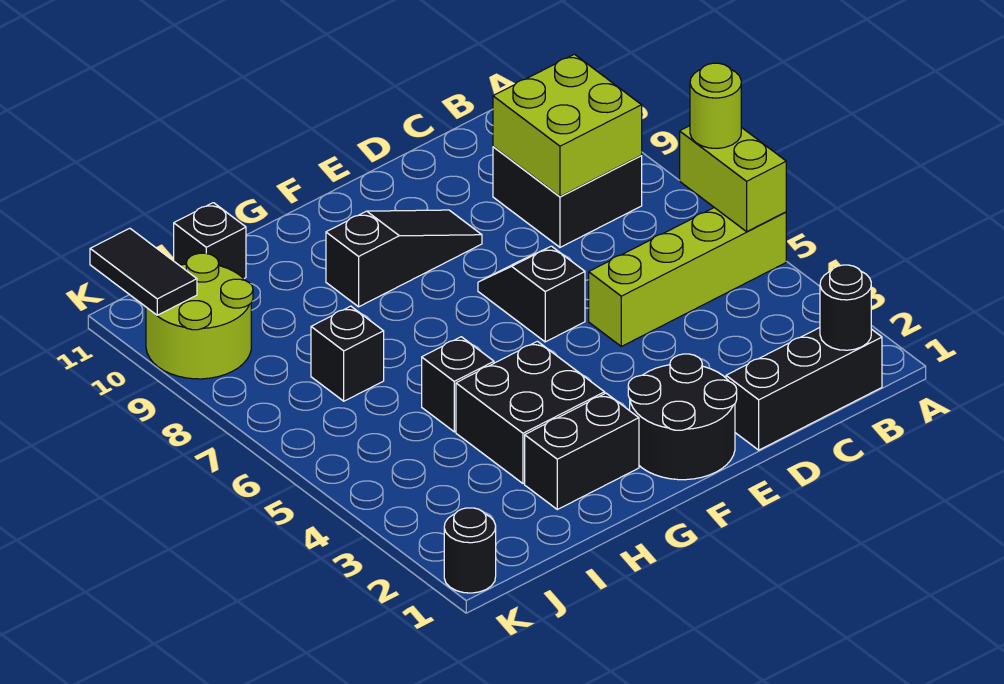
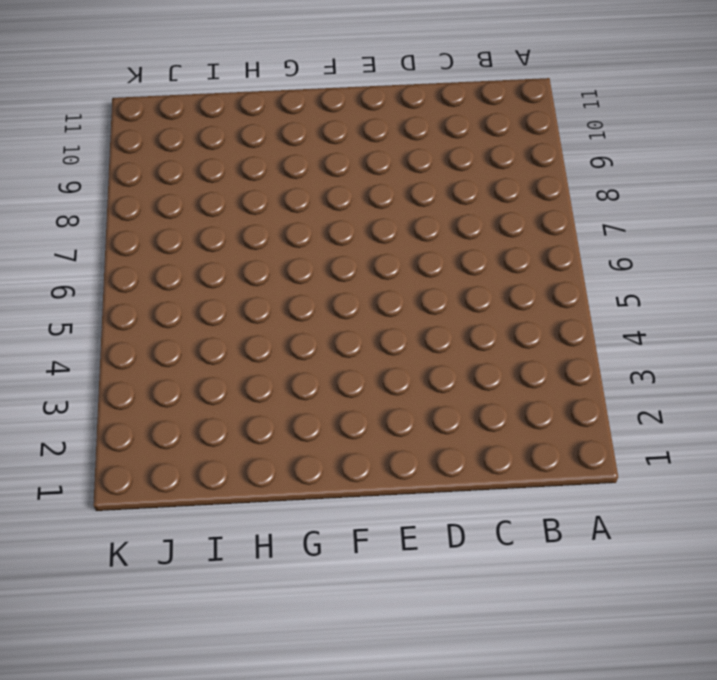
none -> lime 1x4 brick [589,208,786,346]
none -> black 1x3 brick [726,328,882,450]
none -> black 2x2 brick [493,147,642,247]

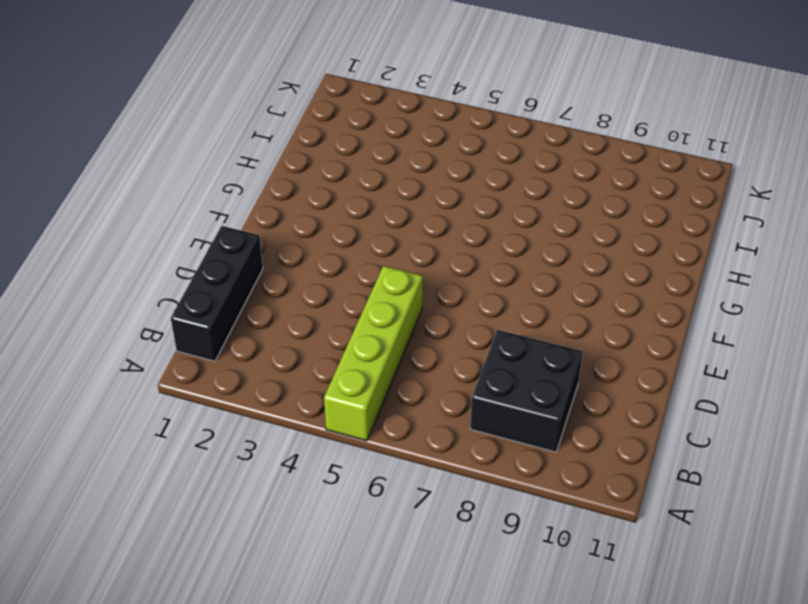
none -> black 2x2 round brick [628,354,737,480]
none -> black 1x2 slope [478,246,585,342]
none -> black 1x3 slope [326,210,482,307]

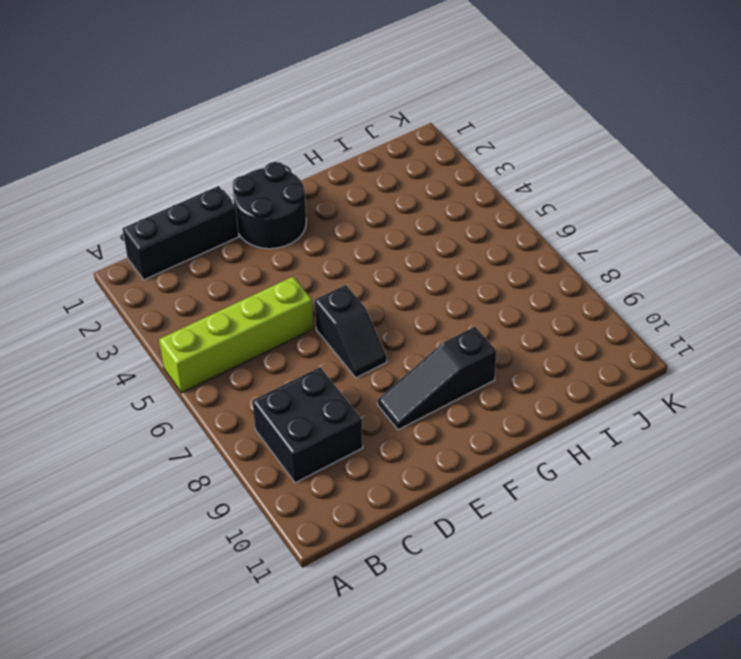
none -> black 1x2 brick [525,393,639,509]
none -> black 2x2 brick [456,341,605,484]
none -> black 1x1 brick [422,337,494,432]

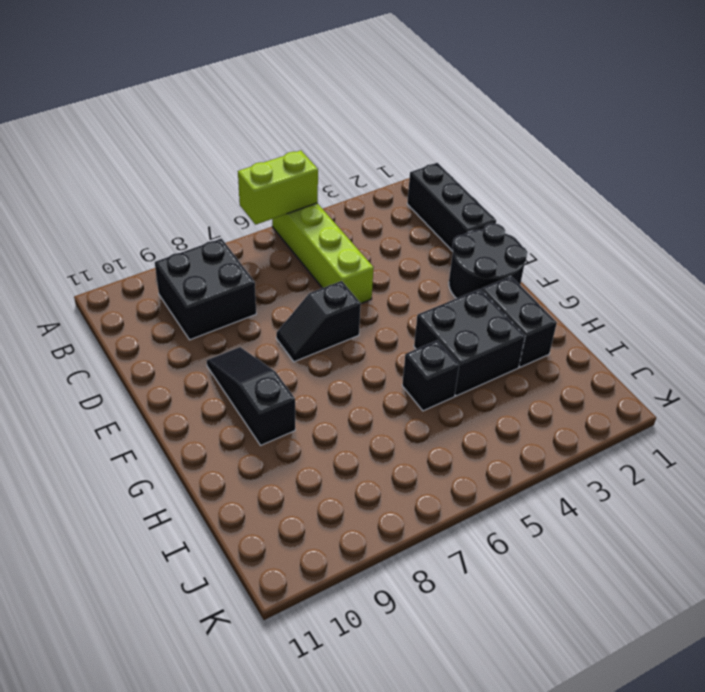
none -> black 1x1 brick [311,306,384,401]
none -> black 1x1 brick [174,203,246,279]
none -> lime 2x2 round brick [146,253,253,379]

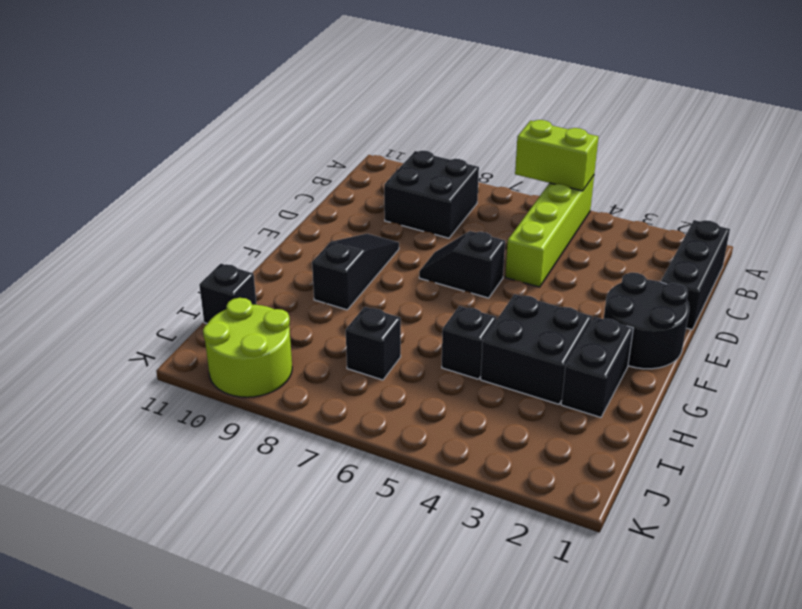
none -> black 1x1 round brick [444,508,496,593]
none -> black 1x1 round brick [820,265,871,350]
none -> lime 2x2 brick [493,54,642,197]

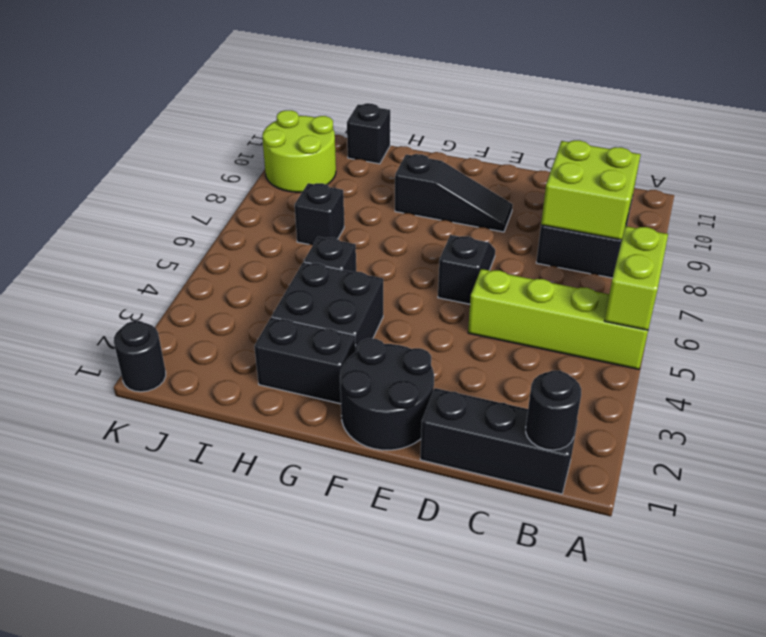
none -> black 1x2 tile [90,228,197,315]
none -> lime 1x1 round brick [690,63,741,148]

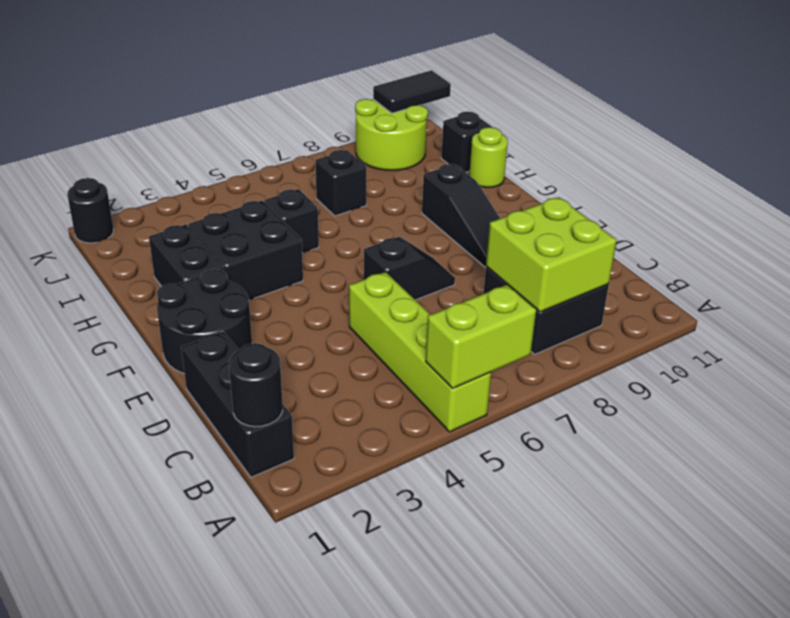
lime 1x1 round brick [469,127,508,187] -> lime 1x1 round brick moved to [690,63,741,148]

